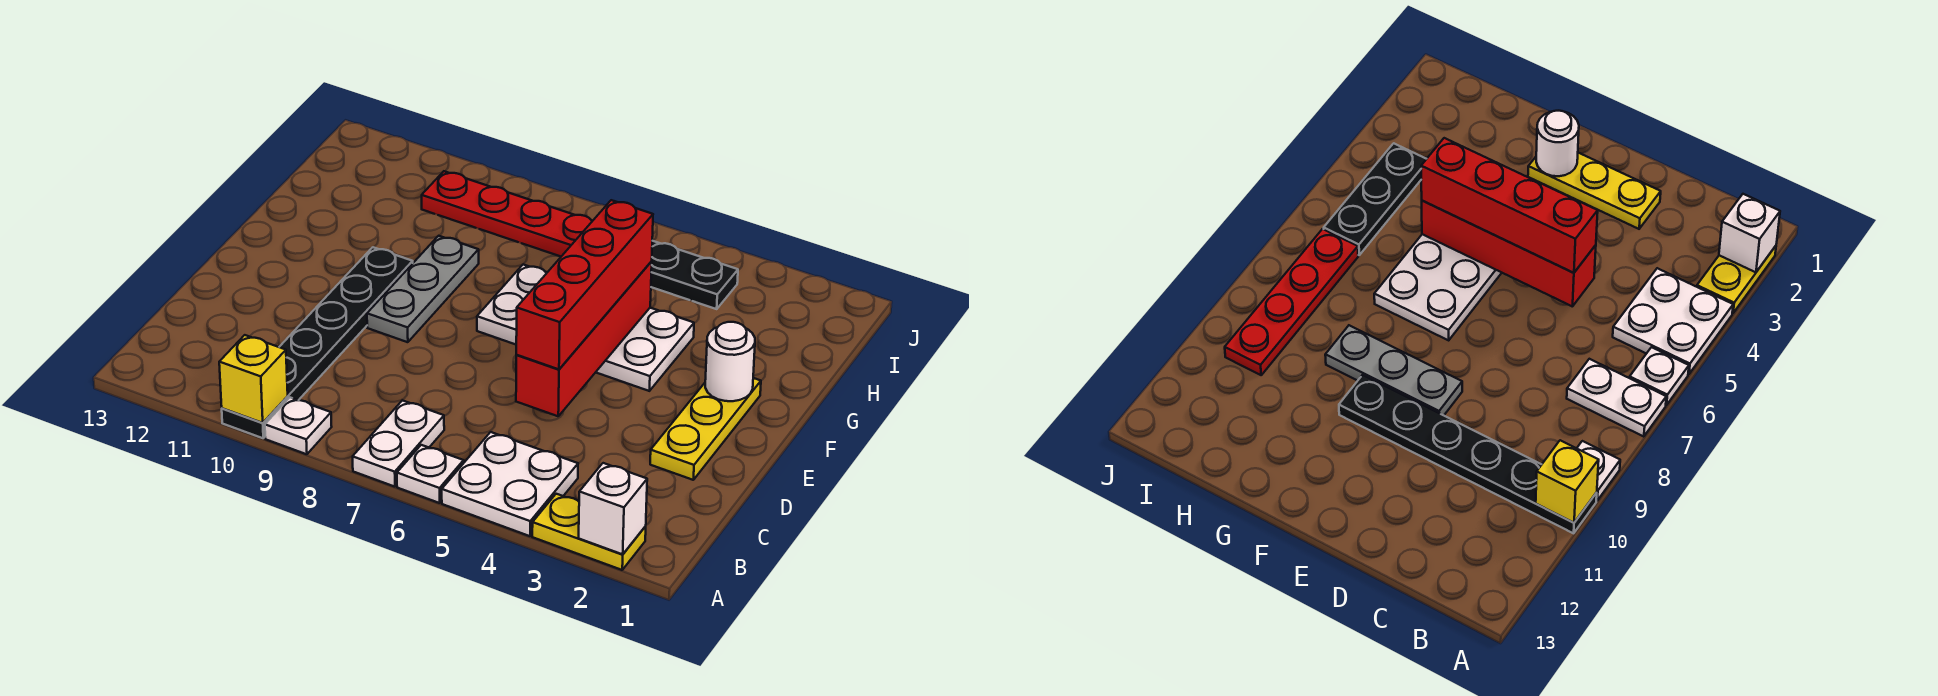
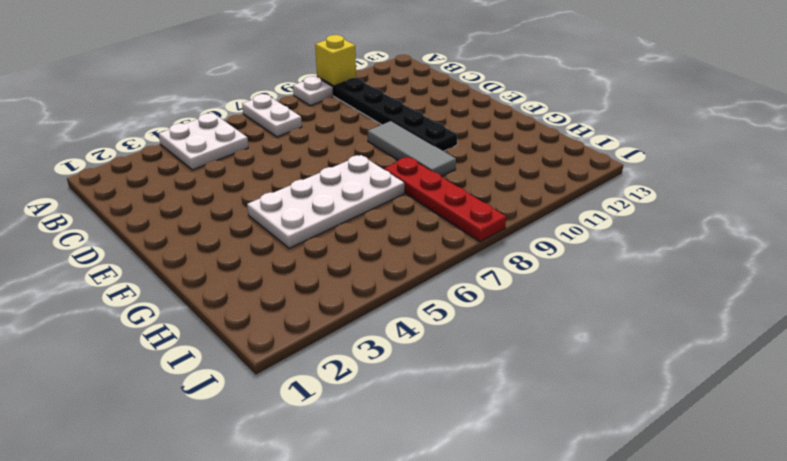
grey 1x3 tile [368,121,456,176] -> grey 1x3 plate [367,236,479,342]
red 1x4 plate [384,157,506,242] -> red 1x4 plate turned to [422,171,592,257]
none -> yellow 1x2 plate [532,494,646,570]
none -> white 1x1 plate [397,445,464,503]
none -> yellow 1x3 plate [650,378,761,480]

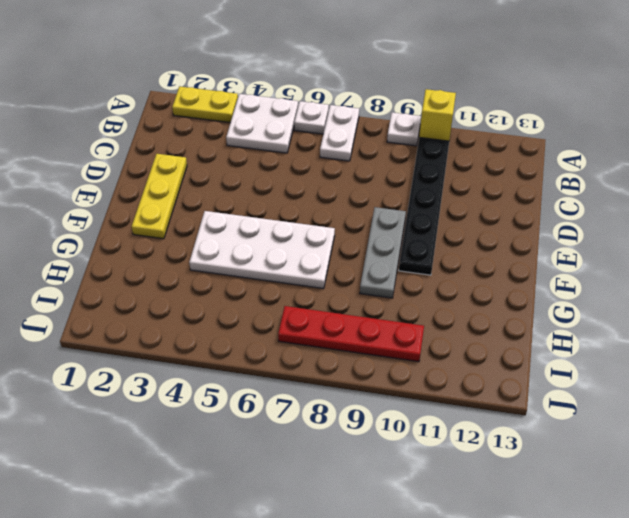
none -> black 1x3 plate [651,241,738,309]
none -> white 1x1 brick [579,463,647,554]
none -> red 1x4 brick [516,262,652,416]

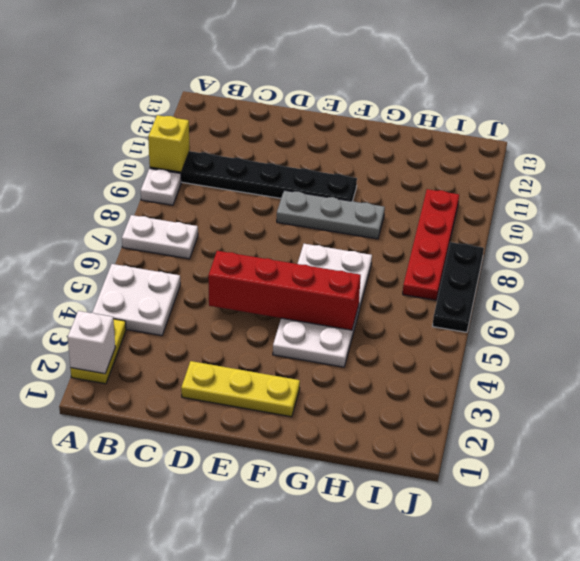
black 1x3 plate [433,242,484,332] -> black 1x3 plate moved to [651,241,738,309]
none -> white 1x1 plate [397,445,464,503]
none -> white 1x1 round brick [705,322,755,401]
none -> red 1x4 brick [516,200,653,369]

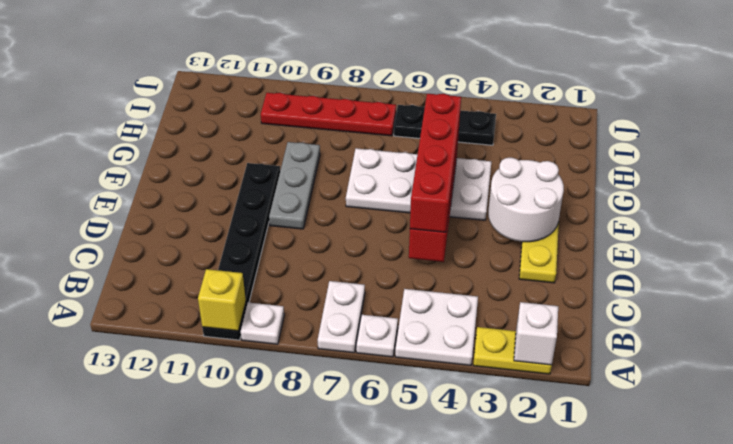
white 2x2 round brick [488,158,564,242] -> white 1x1 round brick [705,322,755,401]

